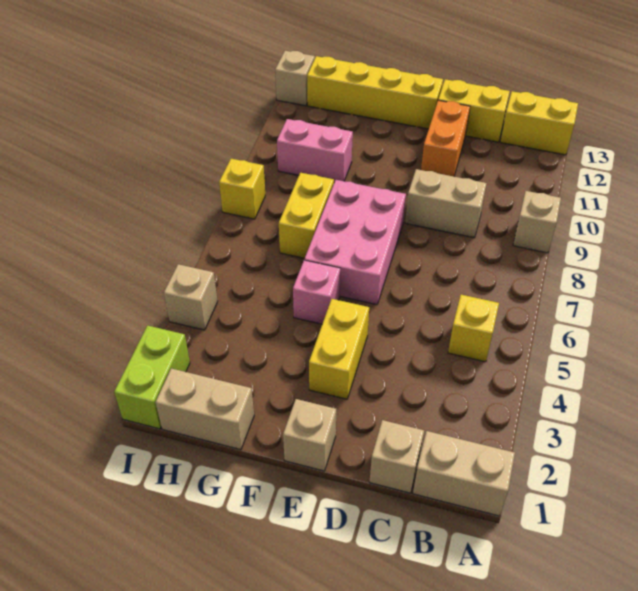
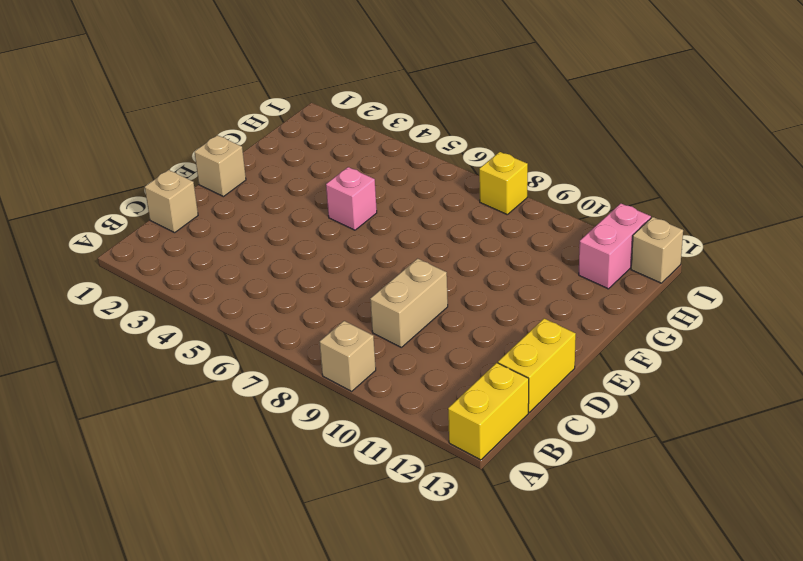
pink 1x2 brick [579,203,651,289] -> pink 1x2 brick moved to [277,119,353,182]
none -> tan 1x2 brick [413,431,515,516]
none -> yellow 1x1 brick [448,295,499,362]
none -> orange 1x2 brick [421,100,470,176]

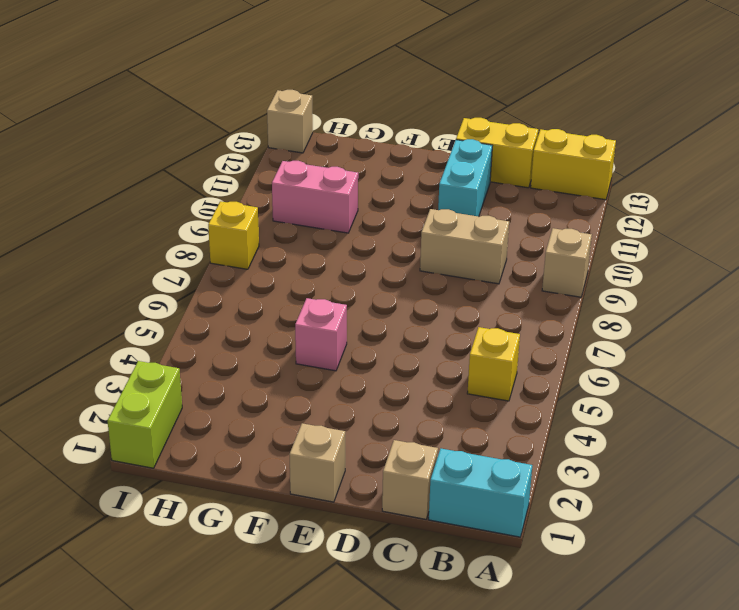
cyan 1x2 brick [429,449,532,537] -> tan 1x2 brick [413,431,515,516]
cyan 1x2 brick [438,139,492,217] -> orange 1x2 brick [421,100,470,176]
none -> yellow 1x2 brick [309,299,369,399]
none -> pink 2x3 brick [304,180,406,305]
none -> yellow 1x4 brick [307,56,443,129]

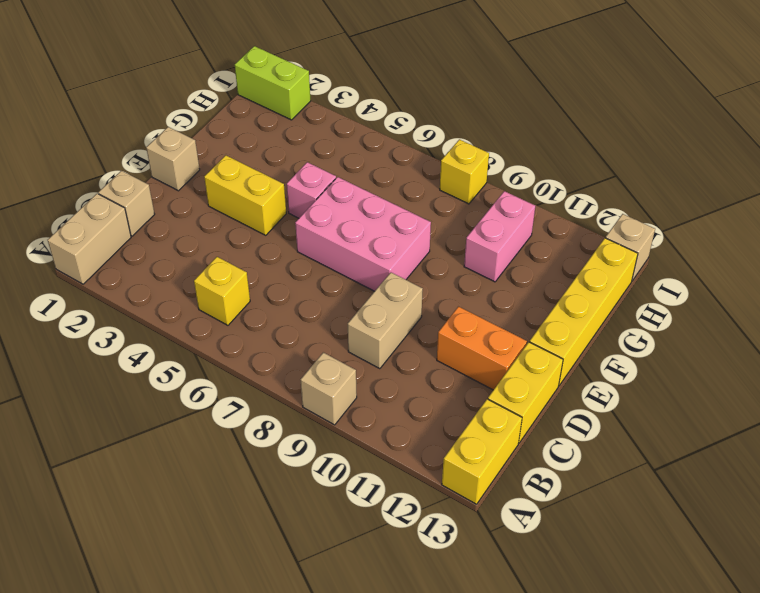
none -> tan 1x2 brick [155,368,254,450]
none -> yellow 1x2 brick [279,173,334,258]
none -> tan 1x1 brick [164,264,218,330]

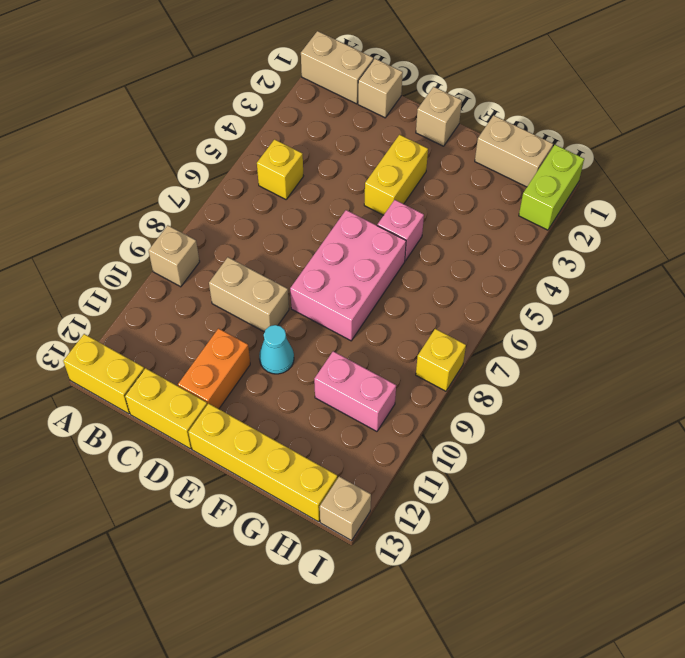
cyan 1x1 cone [259,325,294,374] -> none
none -> yellow 1x2 brick [279,173,334,258]
none -> tan 1x1 brick [164,264,218,330]

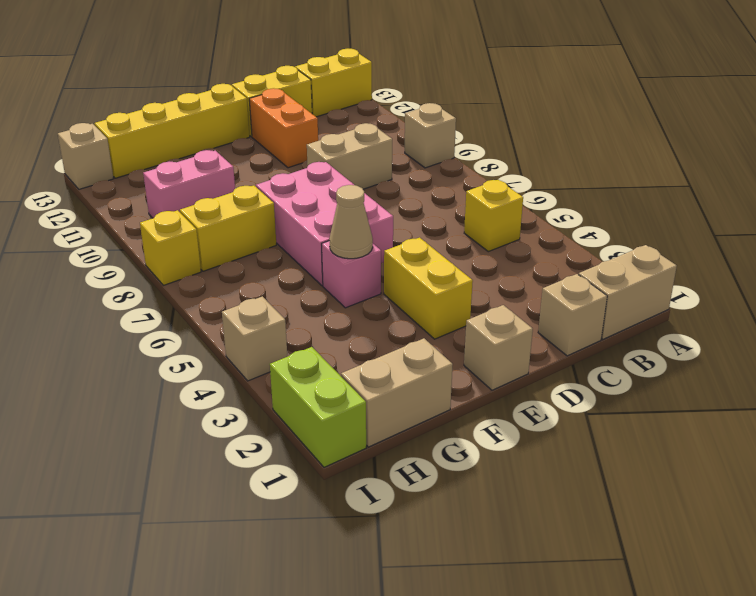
tan 1x1 cone [329,185,373,259] -> none
yellow 1x2 brick [180,186,276,271] -> yellow 1x2 brick turned to [279,173,334,258]

